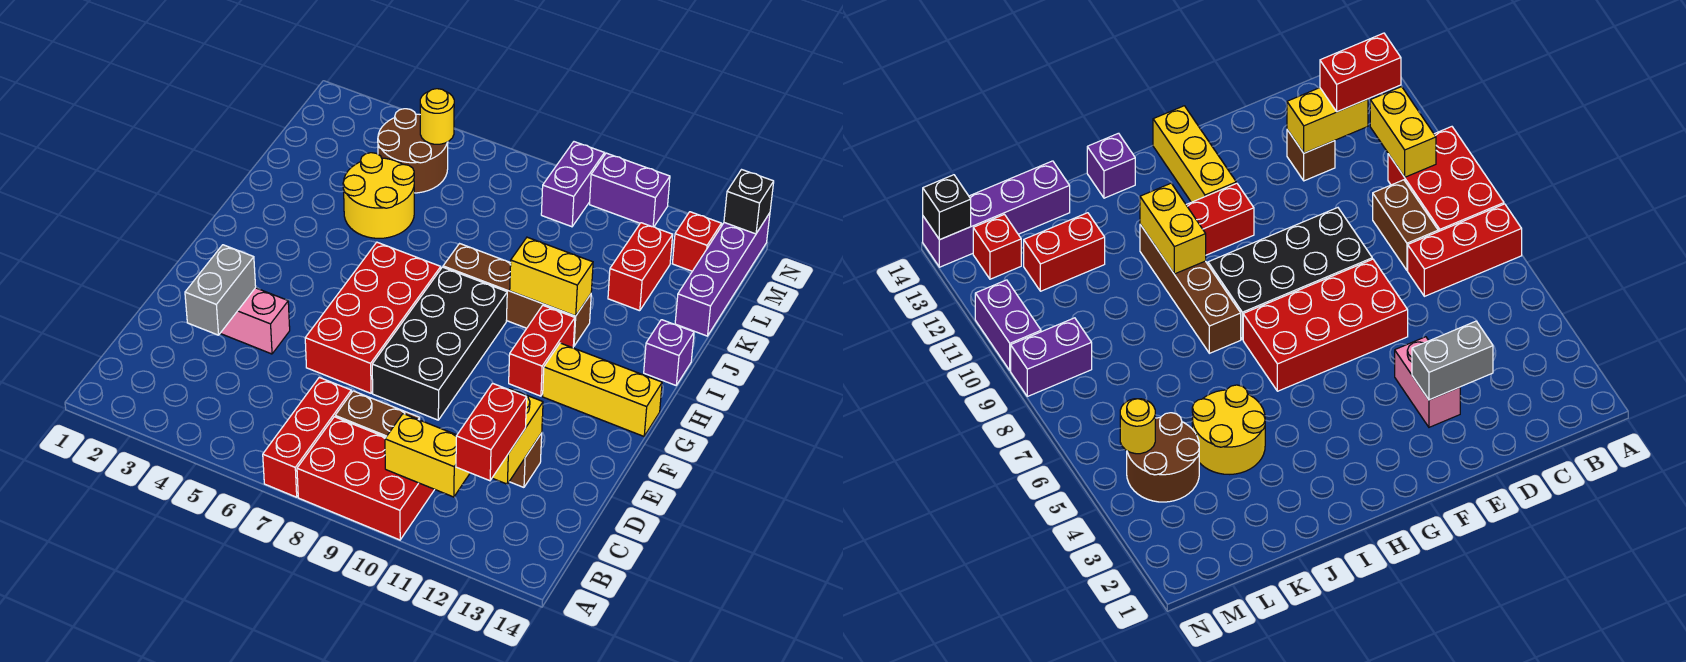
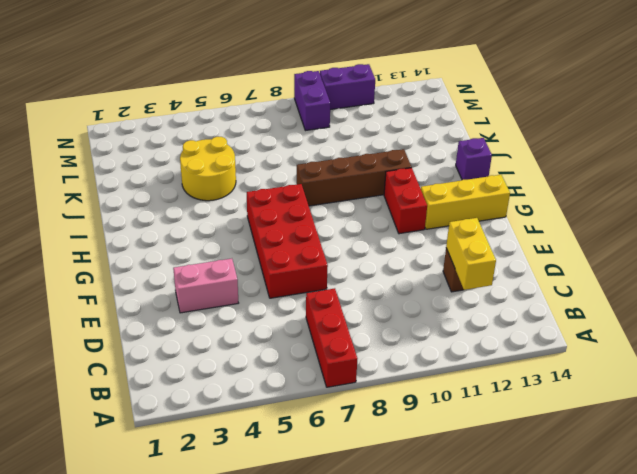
none -> red 2x3 brick [297,417,435,540]
none -> brown 1x2 brick [335,391,420,437]
none -> black 2x4 brick [372,267,507,420]

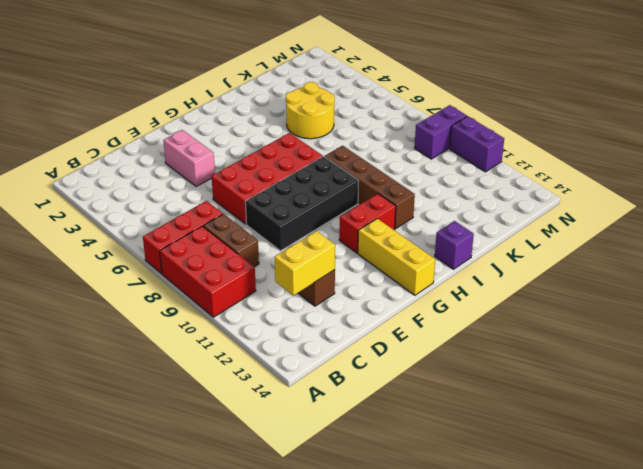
none -> red 1x2 brick [608,223,673,311]
none -> purple 1x4 brick [675,213,770,336]
none -> brown 2x2 round brick [378,109,448,193]

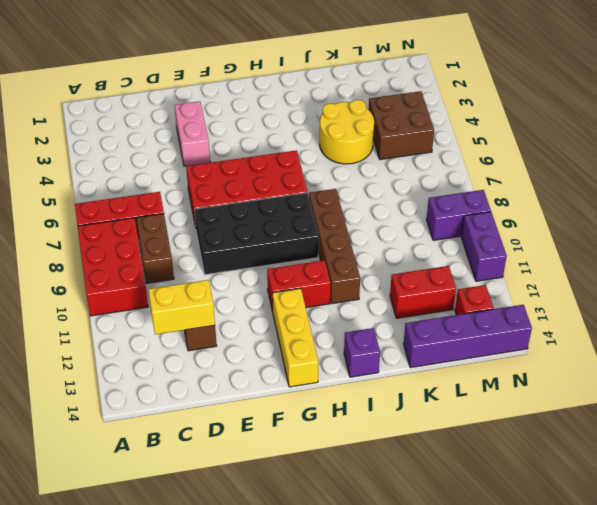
brown 2x2 brick [369,91,434,160] -> brown 2x2 round brick [378,109,448,193]
none -> yellow 1x2 brick [385,414,470,497]
none -> grey 1x2 brick [185,245,256,335]
none -> yellow 1x2 brick [510,237,593,316]

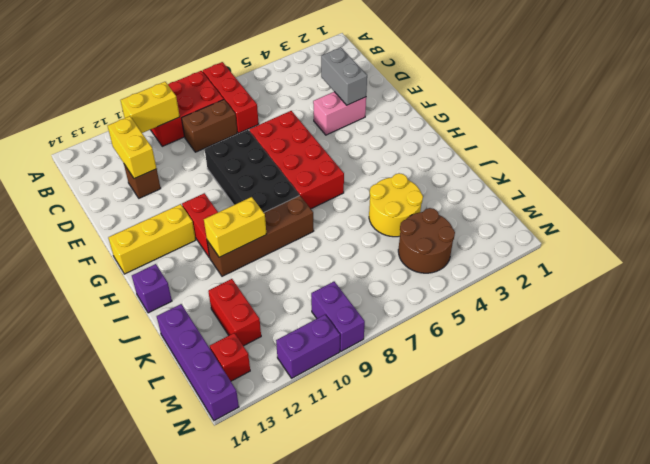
none -> yellow 1x1 round brick [420,89,454,144]
none -> black 1x1 brick [724,170,774,234]
none -> red 1x2 brick [456,383,527,481]

